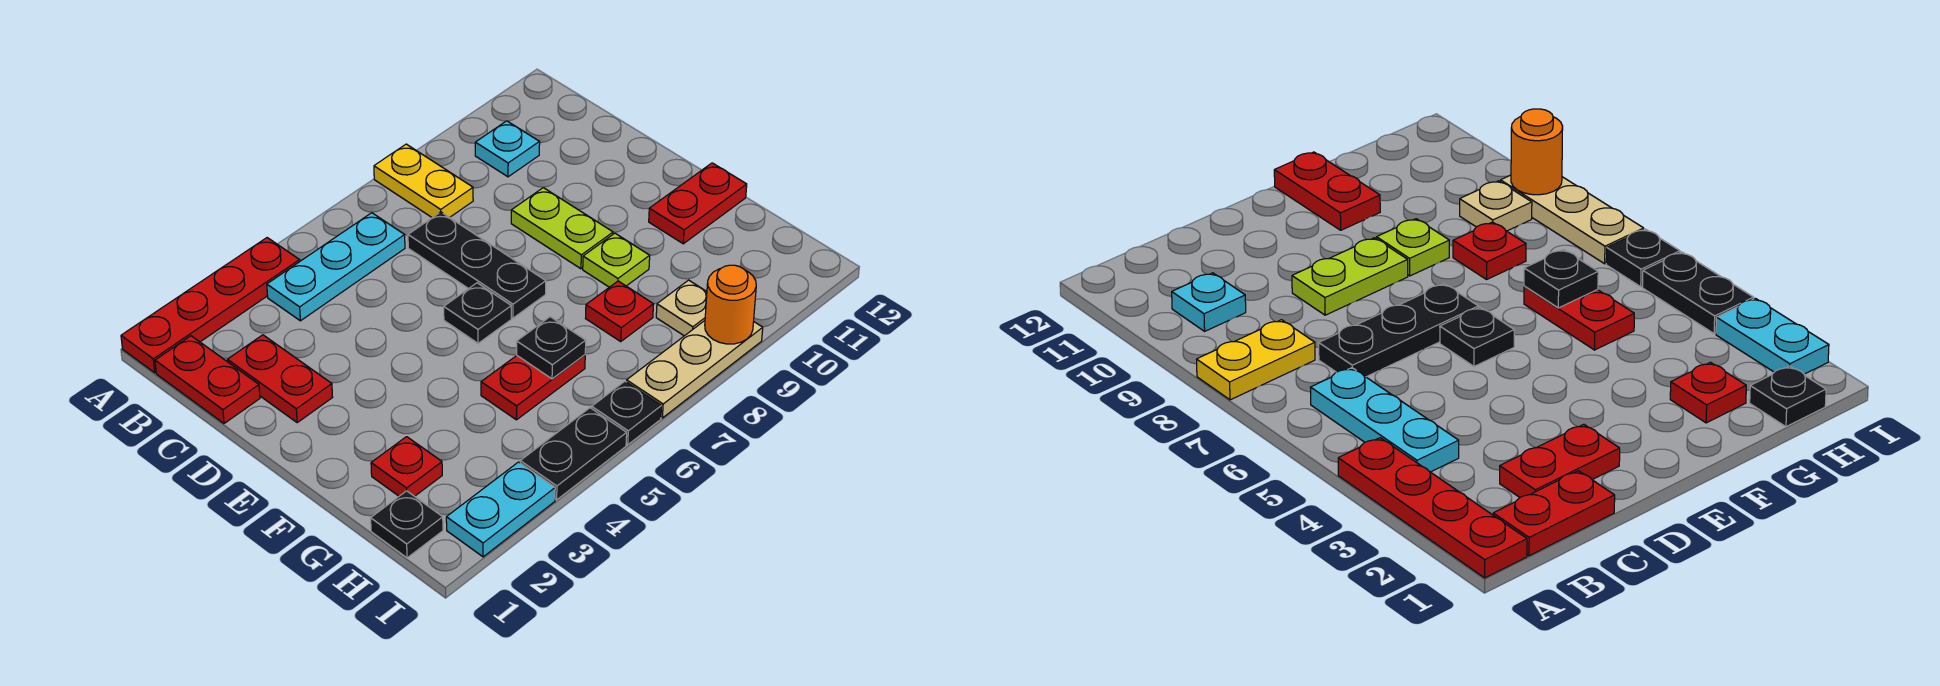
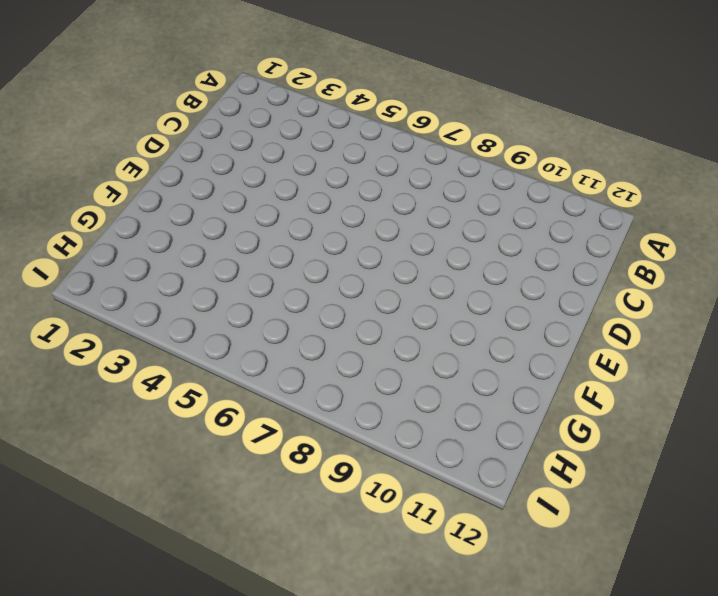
none -> red 1x4 plate [121,238,300,373]
none -> yellow 1x2 plate [374,144,473,218]
none -> red 1x2 plate [155,336,260,423]

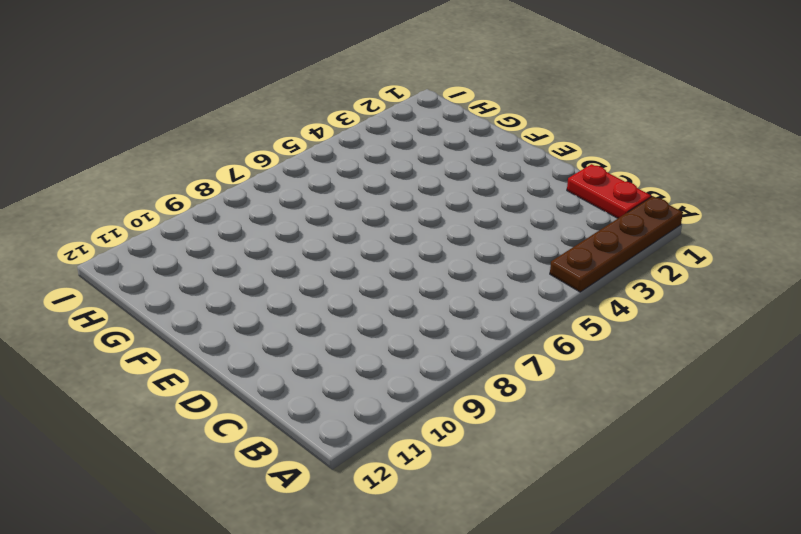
brown 1x4 plate [550,196,683,292] -> red 1x4 plate [121,238,300,373]
none -> yellow 1x2 plate [374,144,473,218]
none -> cyan 1x3 plate [267,213,405,321]
none -> cyan 1x1 plate [475,121,540,177]

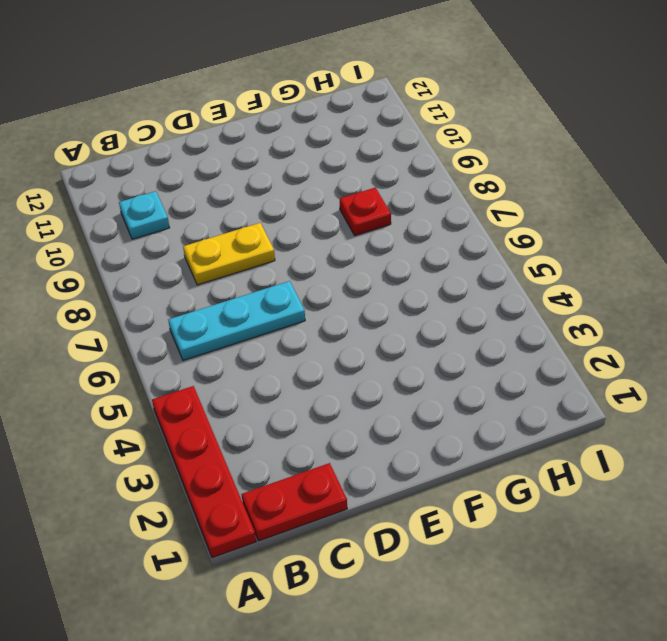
cyan 1x3 plate [168,281,305,360] -> cyan 1x3 plate turned to [267,213,405,321]
yellow 1x2 plate [183,223,275,285] -> yellow 1x2 plate moved to [374,144,473,218]
none -> red 1x2 plate [227,335,333,422]
none -> black 1x3 plate [408,212,546,318]
none -> lime 1x2 plate [511,188,613,269]

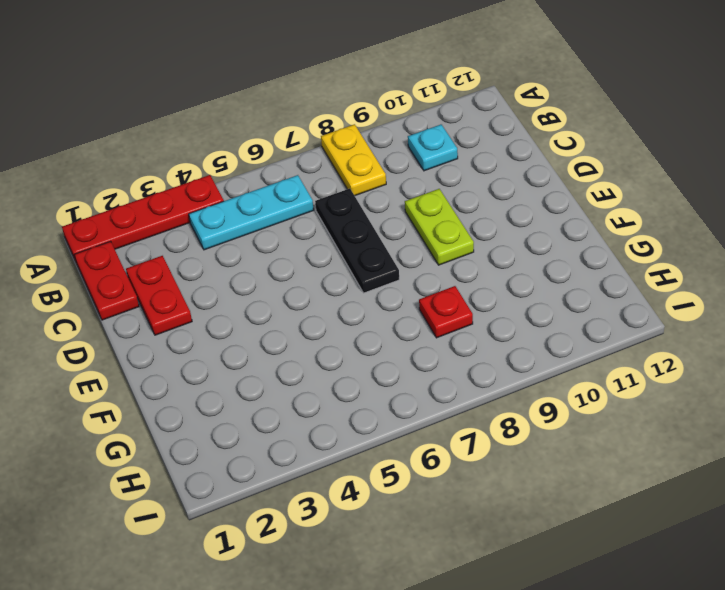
none -> black 1x1 plate [444,283,511,343]
none -> lime 1x1 plate [583,233,650,287]
none -> red 1x2 plate [649,163,747,244]

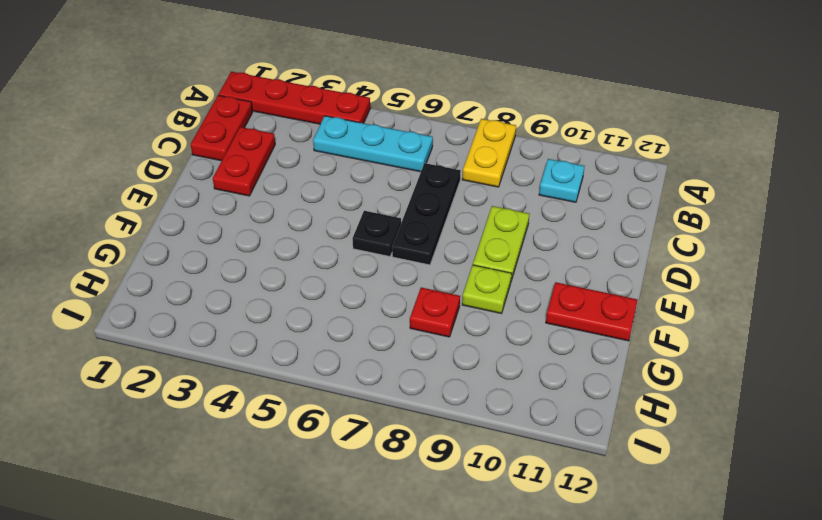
none -> red 1x1 plate [371,437,442,496]
none -> red 1x2 plate [481,355,585,420]
none -> black 1x1 plate [371,491,443,558]

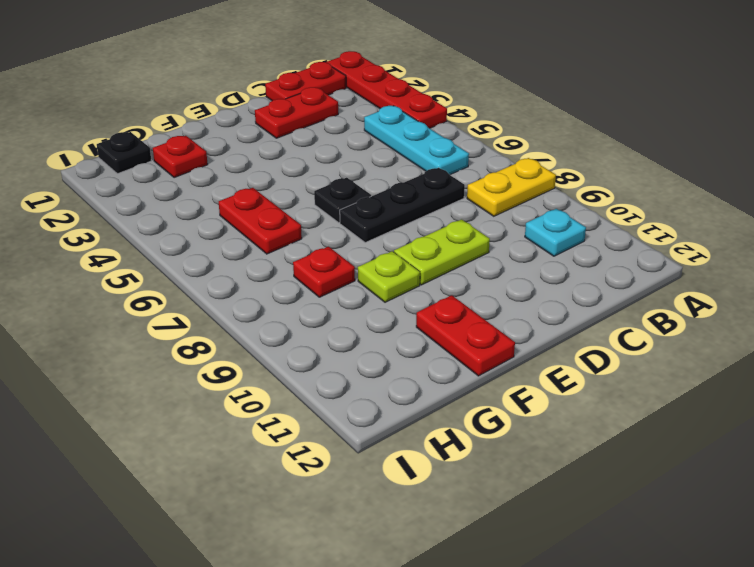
none -> tan 1x1 plate [656,280,707,336]
none -> cyan 1x2 plate [446,462,555,557]
none -> black 1x2 plate [520,408,627,500]

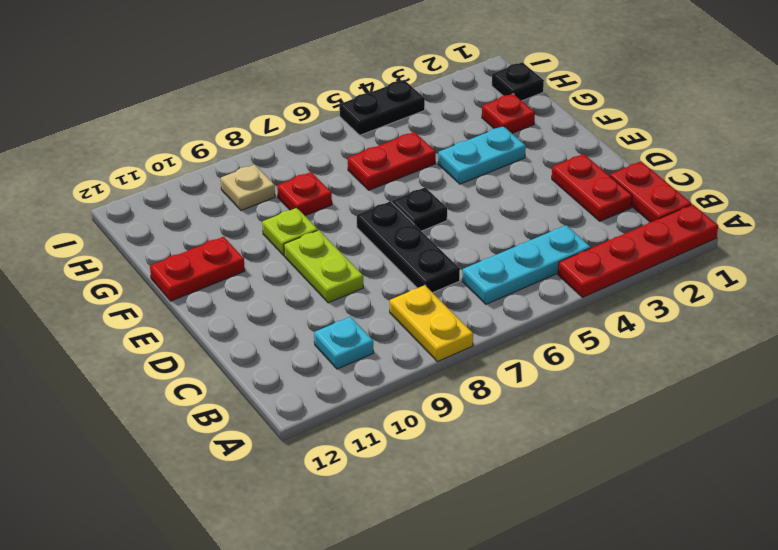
cyan 1x2 plate [438,126,526,184] -> cyan 1x2 plate moved to [446,462,555,557]
none -> black 1x1 plate [592,381,661,445]
none -> tan 1x3 plate [627,321,763,418]
none -> black 1x1 plate [517,317,586,379]

